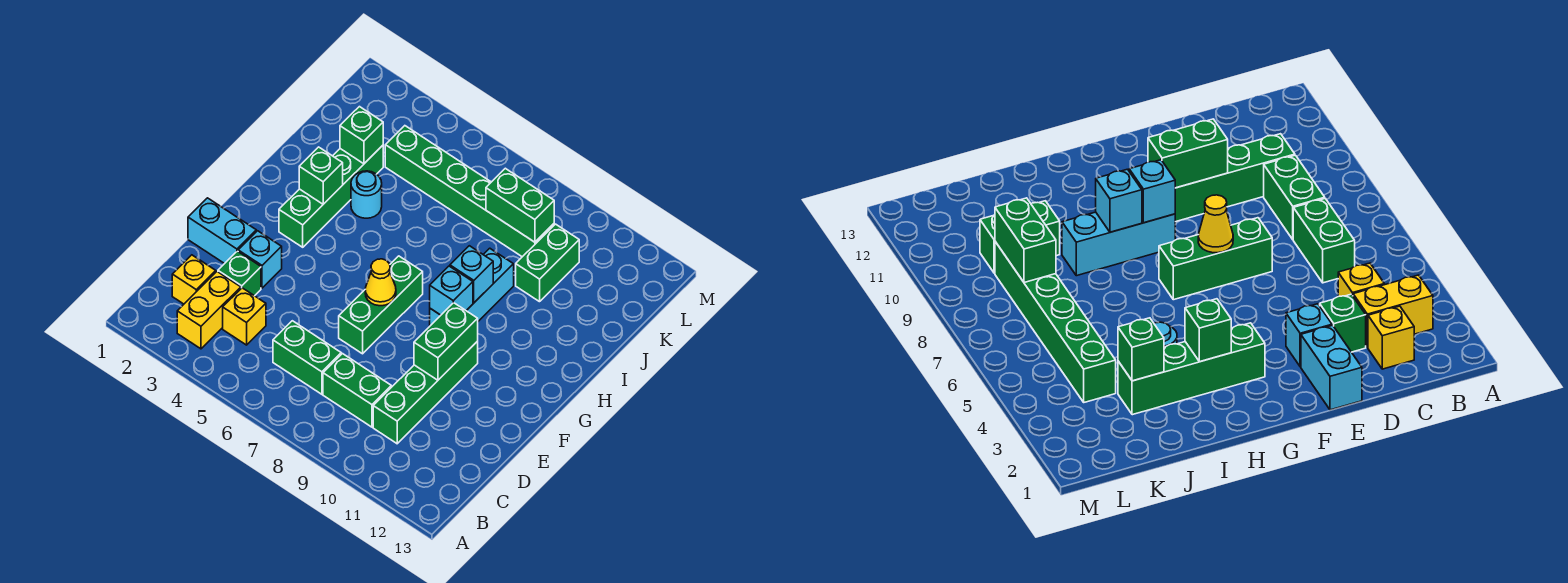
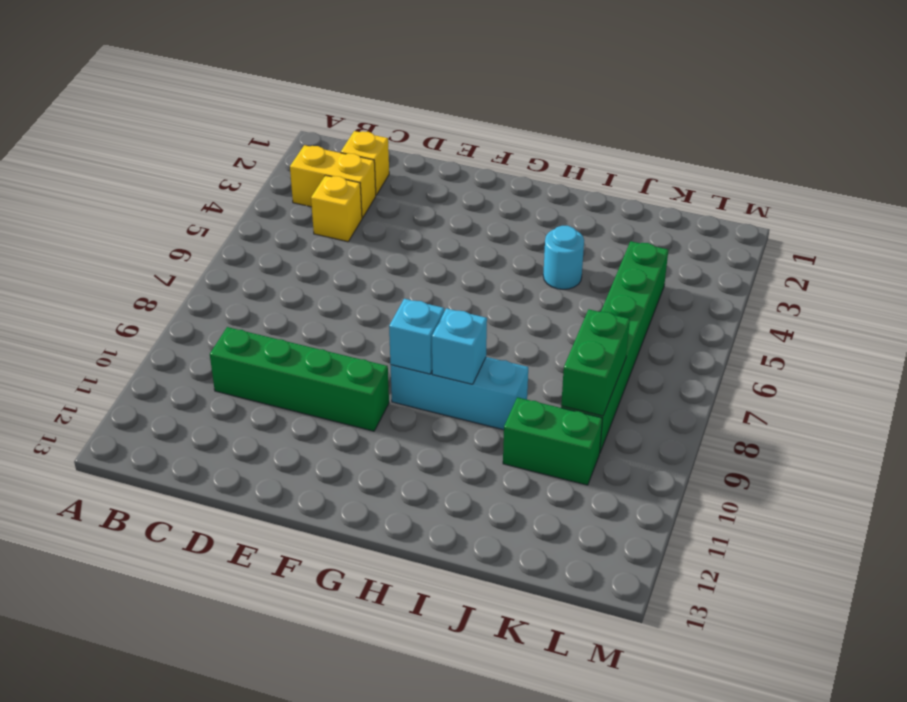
none -> green 1x2 brick [273,321,341,394]
none -> green 1x2 brick [323,354,391,427]
none -> green 1x1 brick [218,251,261,296]

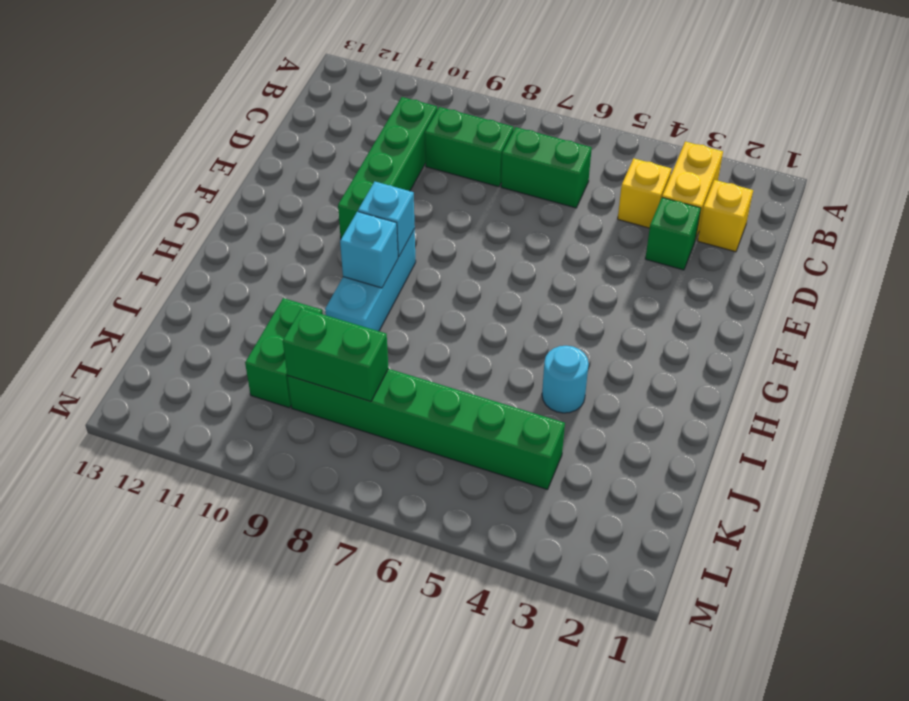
none -> cyan 1x2 brick [188,198,256,264]
none -> cyan 1x1 brick [238,231,282,288]
none -> green 1x3 brick [339,256,423,354]

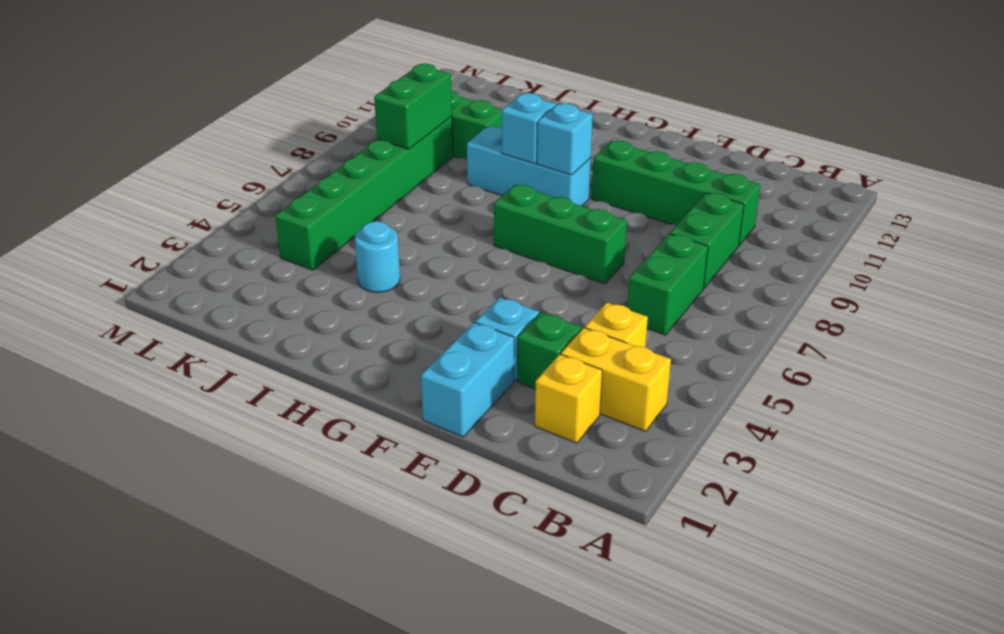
none -> green 1x4 brick [279,145,383,247]
none -> green 1x2 brick [414,303,478,380]
none -> yellow 1x1 cone [365,259,396,306]

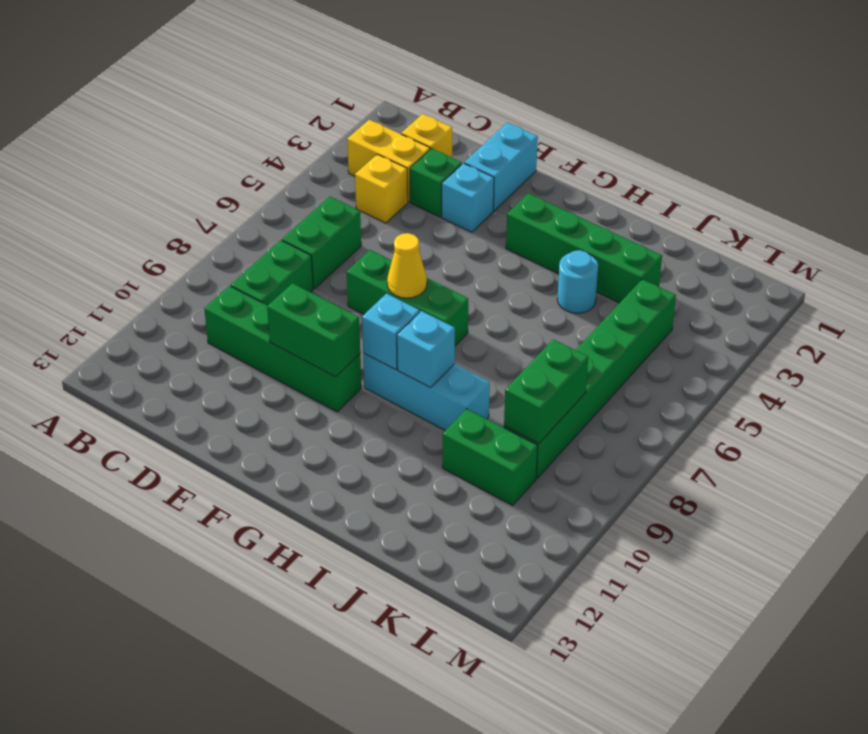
none -> green 1x1 brick [299,147,343,204]
none -> green 1x1 brick [340,107,383,164]

